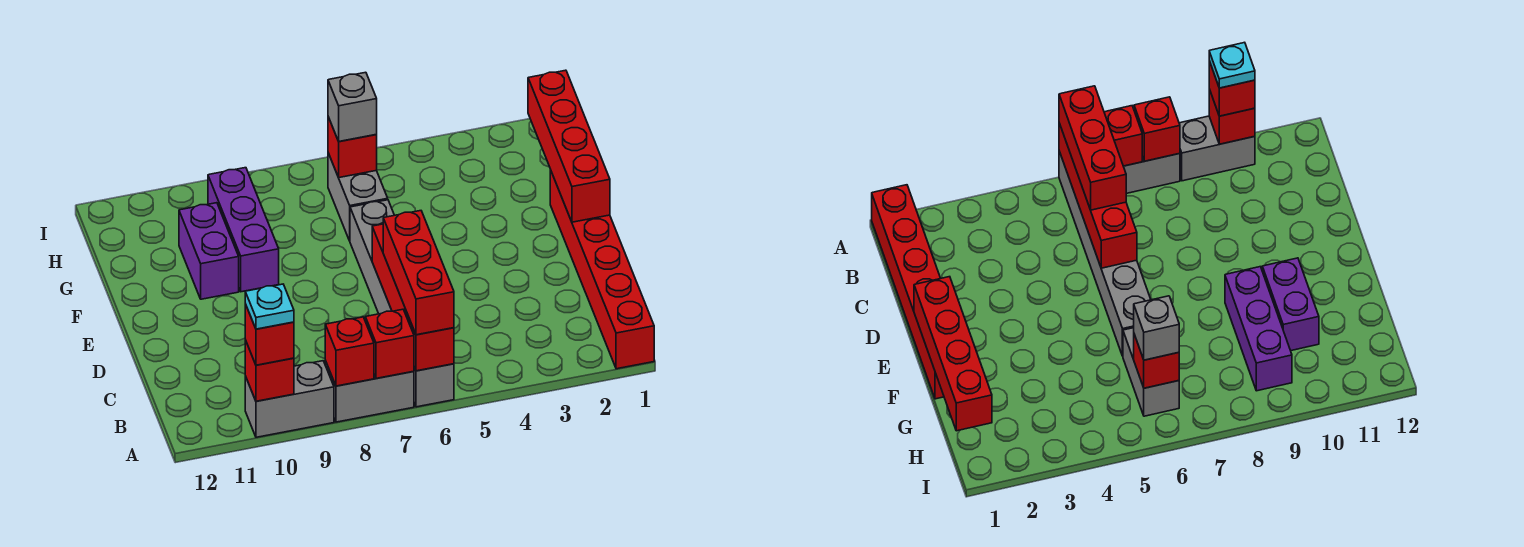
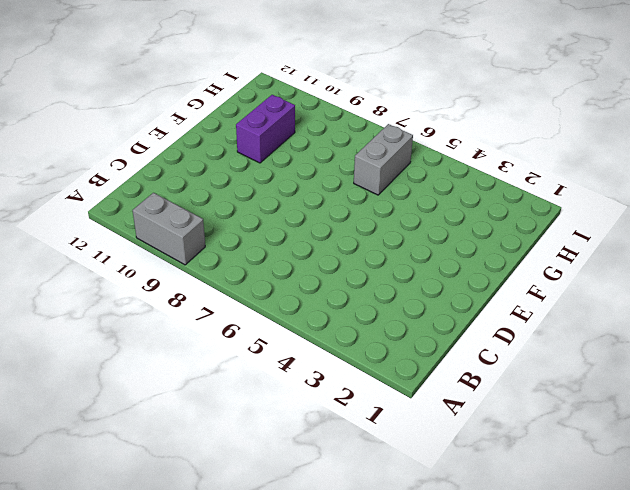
none -> red 1x6 brick [550,170,654,369]
none -> grey 1x6 brick [350,200,454,407]
none -> grey 1x2 brick [325,361,414,422]

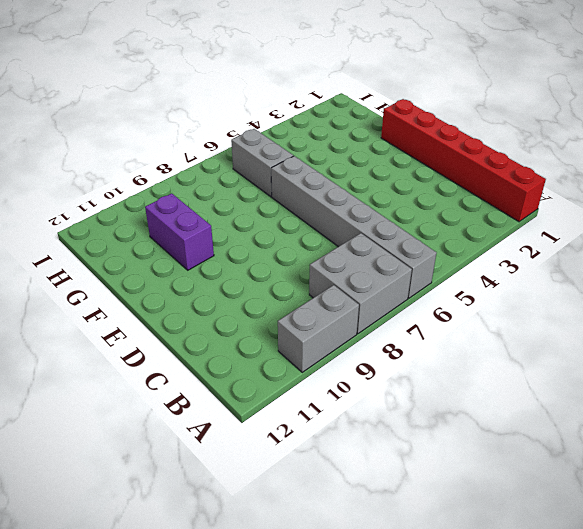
grey 2x2 brick [309,233,412,334] -> grey 1x2 brick [325,361,414,422]
none -> purple 1x3 brick [208,168,279,292]
none -> red 1x4 brick [372,224,454,371]
none -> red 1x1 brick [365,309,414,378]

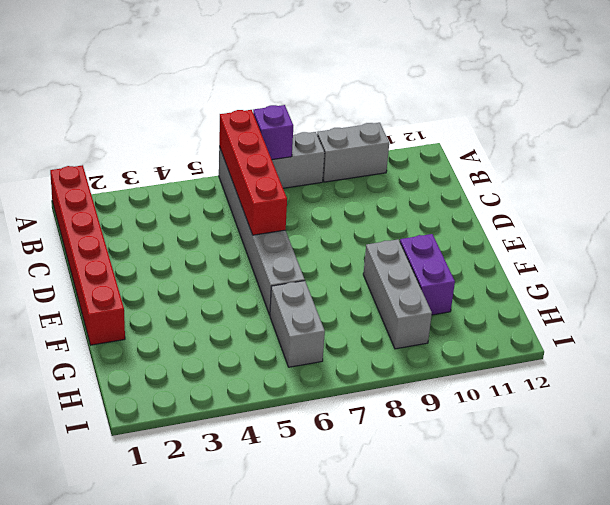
purple 1x1 brick [253,105,293,160] -> red 1x1 brick [365,309,414,378]
grey 1x3 brick [363,239,432,349] -> purple 1x3 brick [208,168,279,292]
none -> red 1x1 brick [325,317,374,386]
none -> red 1x1 brick [245,340,294,401]
none -> red 1x4 brick [528,70,610,222]

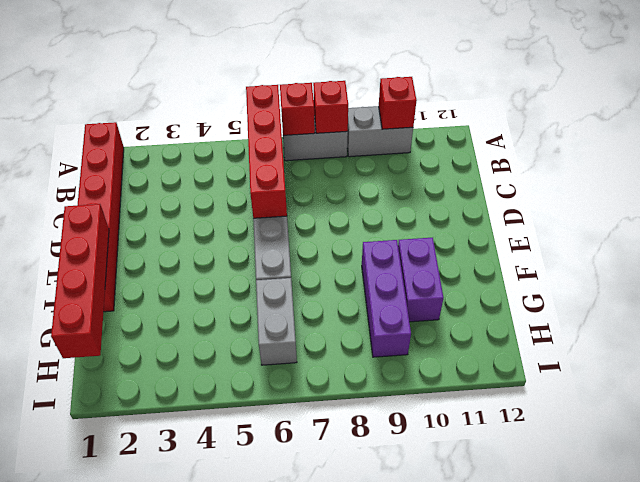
none -> red 1x1 brick [328,117,377,178]
none -> red 1x3 brick [383,211,454,335]
none -> red 1x1 brick [245,304,294,365]

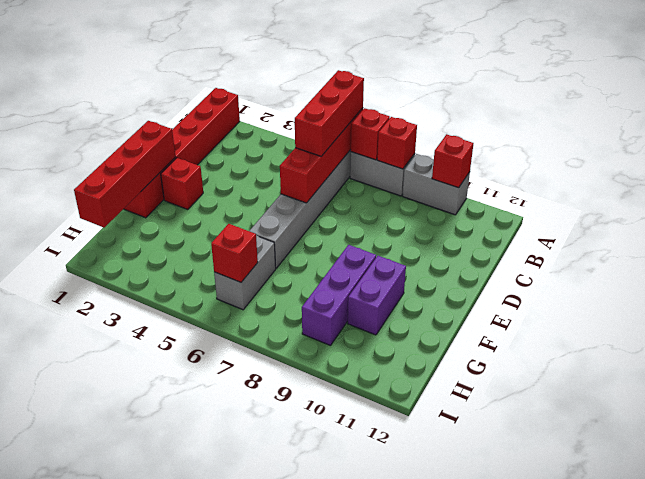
red 1x1 brick [161,158,203,210] -> red 1x1 brick moved to [245,304,294,365]
none -> grey 1x1 brick [328,72,377,141]
none -> cyan 1x1 plate [245,284,294,329]

